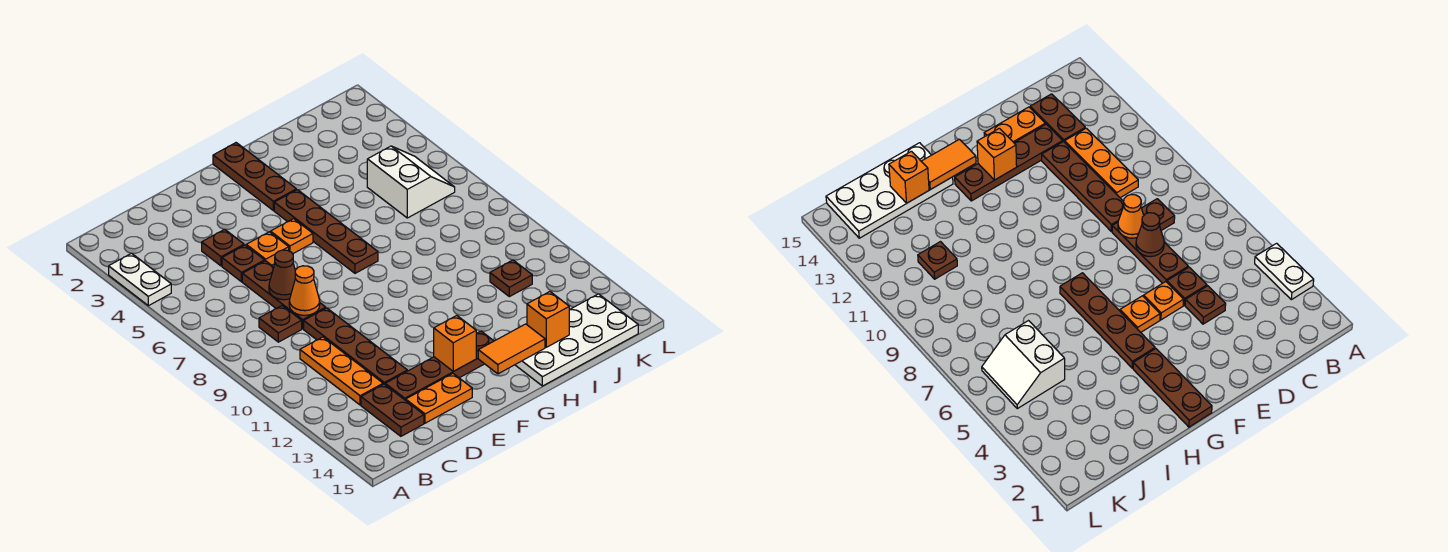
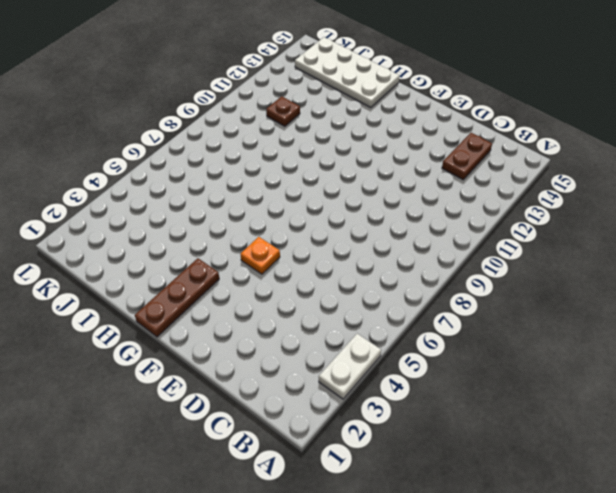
none -> brown 1x1 plate [259,306,302,342]
none -> orange 1x3 plate [300,337,383,405]
none -> brown 1x1 plate [202,229,244,266]

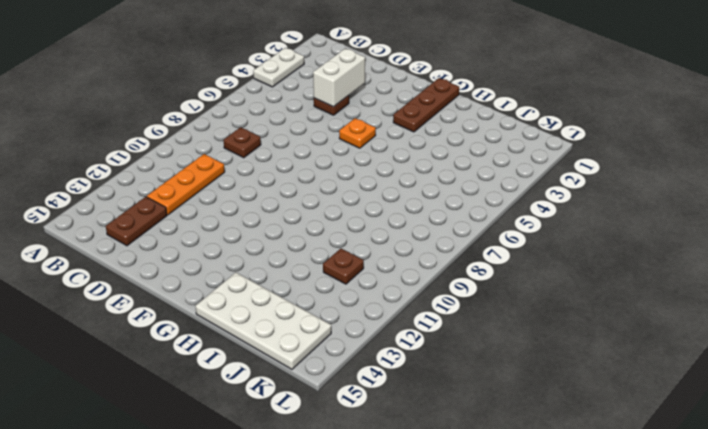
white 1x2 brick [313,48,365,107] -> none
none -> brown 1x1 plate [222,245,265,282]
none -> brown 1x3 plate [242,261,326,329]
none -> brown 1x4 plate [304,308,407,384]

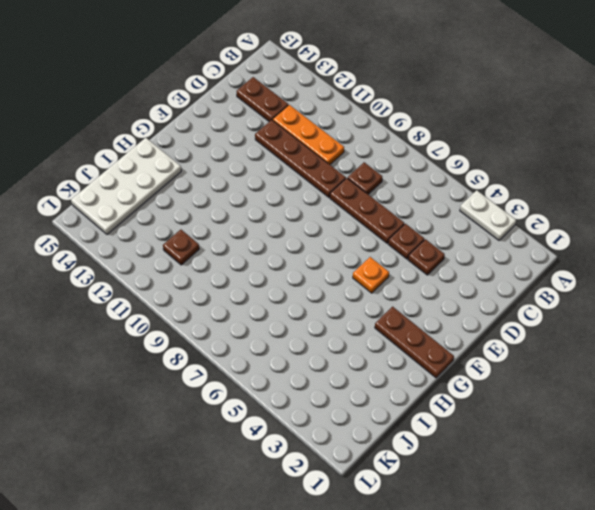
none -> brown 1x4 plate [385,331,493,400]
none -> orange 1x2 plate [406,374,472,423]
none -> orange 1x1 plate [246,232,289,265]

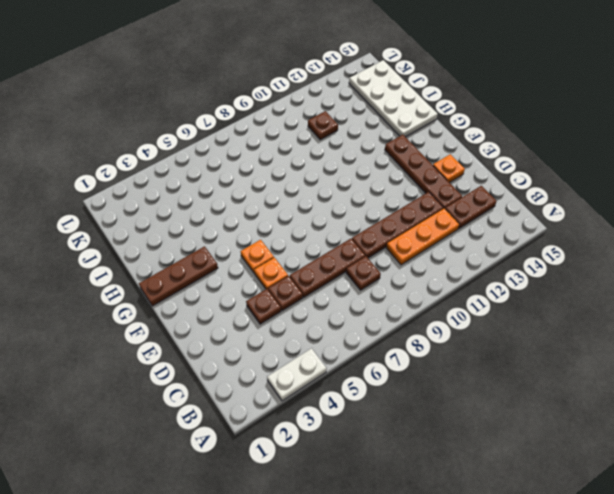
orange 1x1 plate [433,154,465,183] -> orange 1x2 plate [406,374,472,423]
none -> brown 1x4 plate [274,190,378,273]
none -> white 2x2 slope [367,146,455,218]
none -> brown 1x1 cone [269,250,295,300]

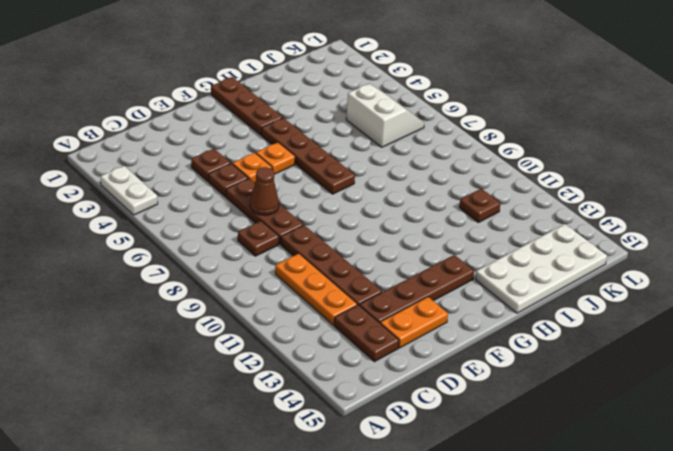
none -> orange 1x1 cone [289,266,320,315]
none -> orange 1x1 brick [434,316,476,371]
none -> orange 1x2 tile [478,324,545,374]

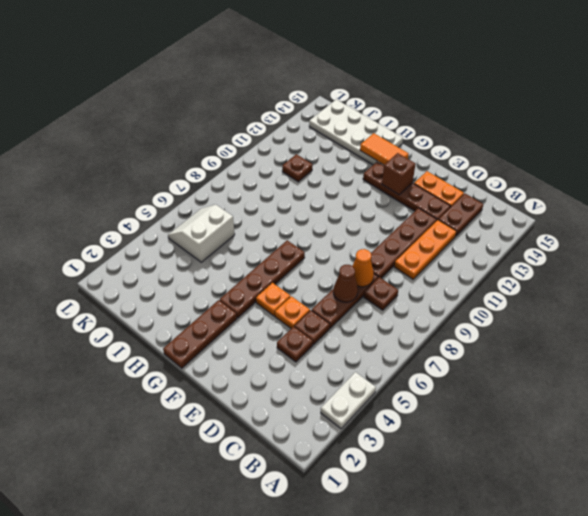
brown 1x1 brick [382,153,416,195] -> orange 1x1 brick [434,316,476,371]
none -> orange 1x1 brick [527,292,569,347]

